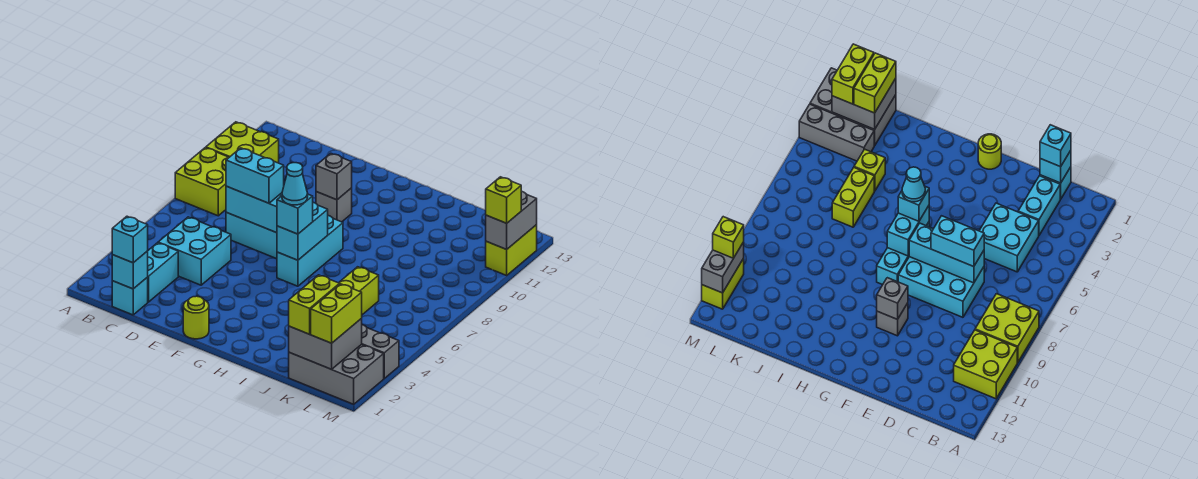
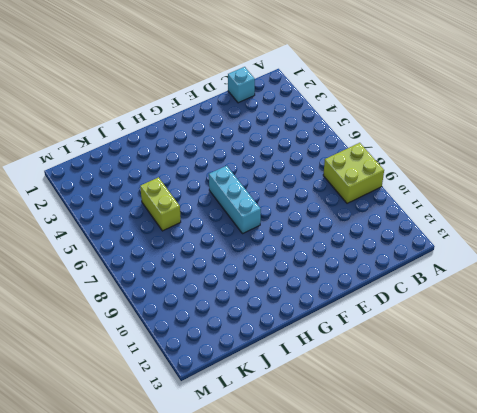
none -> lime 2x2 brick [206,122,279,163]
none -> cyan 1x2 brick [148,243,178,302]
none -> cyan 2x2 brick [158,217,231,285]

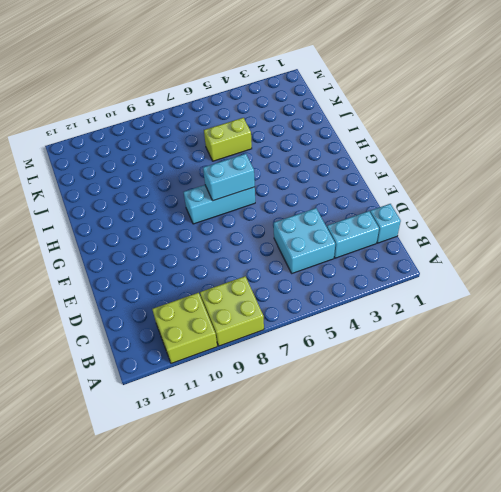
none -> cyan 2x3 brick [226,212,277,259]
none -> lime 1x1 round brick [183,296,209,339]
none -> grey 1x1 brick [316,188,352,222]

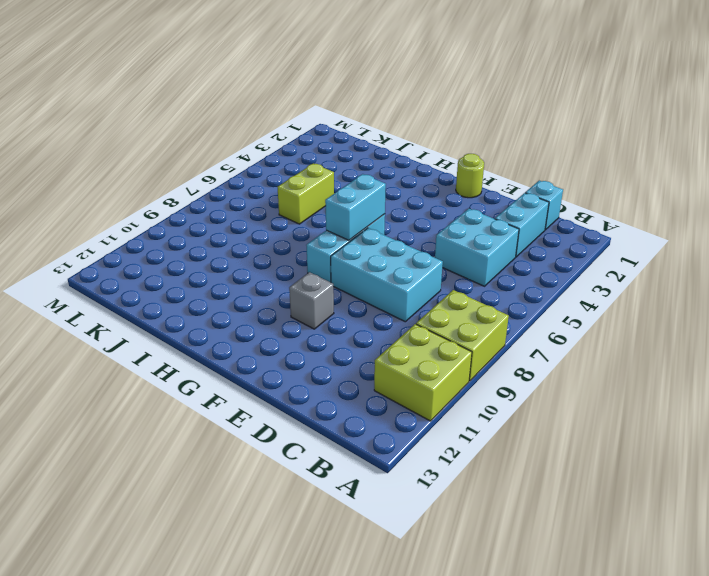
none -> lime 1x1 brick [854,149,885,191]
none -> grey 2x3 brick [289,345,384,404]
none -> grey 1x3 brick [361,325,399,378]

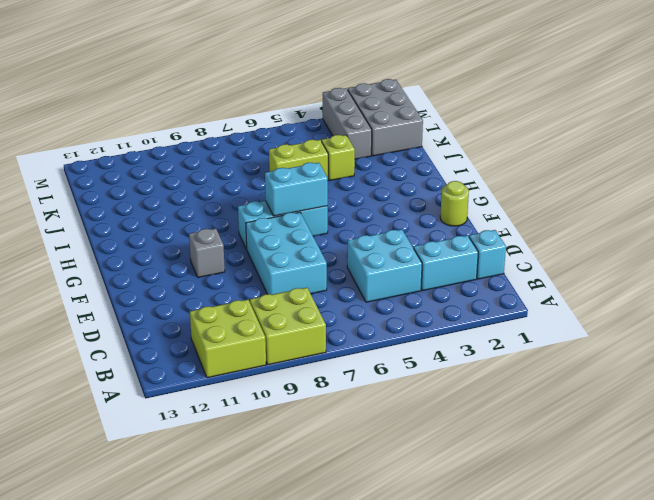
none -> lime 1x2 brick [486,225,537,275]
none -> cyan 1x1 brick [112,251,148,289]
none -> cyan 1x3 brick [226,186,282,233]

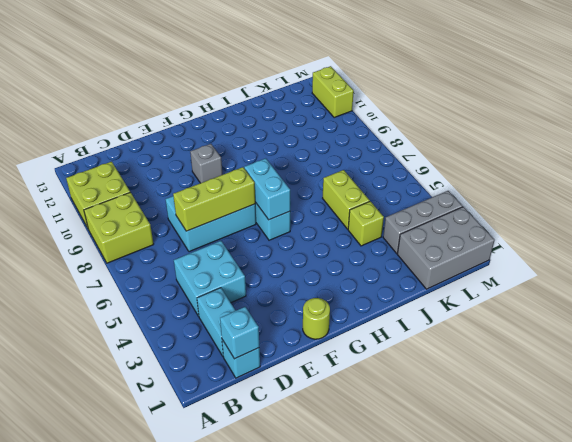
lime 1x3 brick [173,167,255,231] -> cyan 1x3 brick [226,186,282,233]
none -> grey 1x1 brick [316,153,352,200]
none -> grey 2x2 brick [289,319,362,369]
none -> grey 1x2 brick [486,192,537,249]

